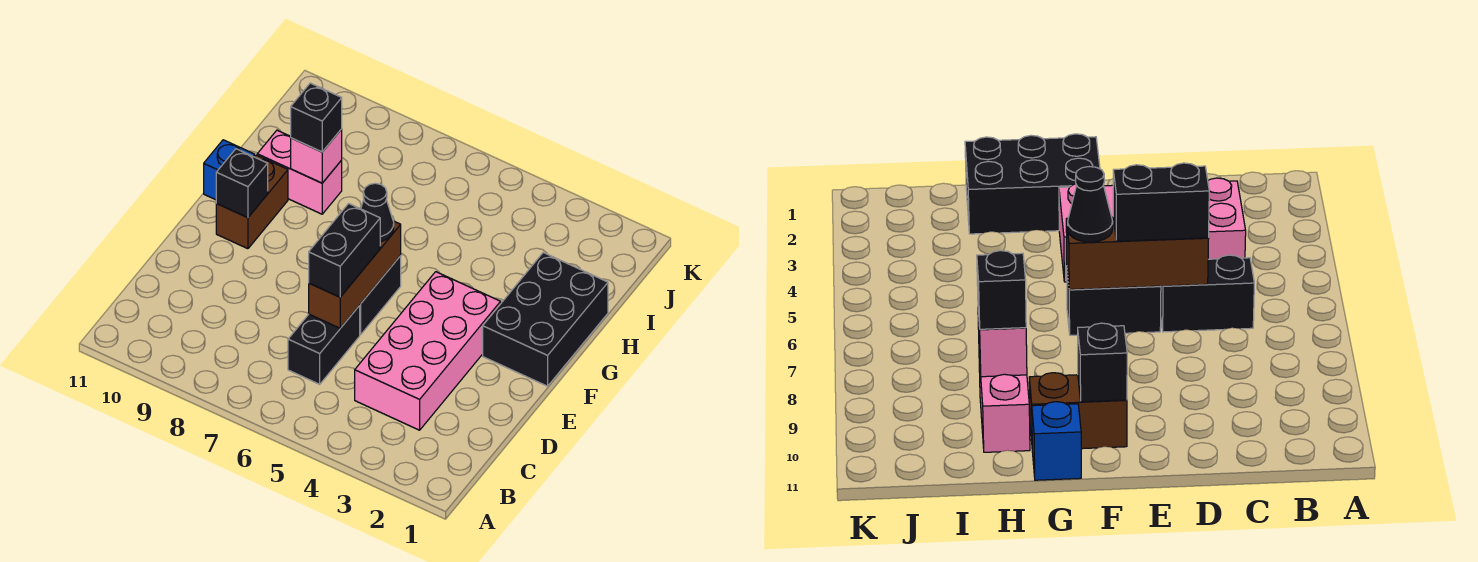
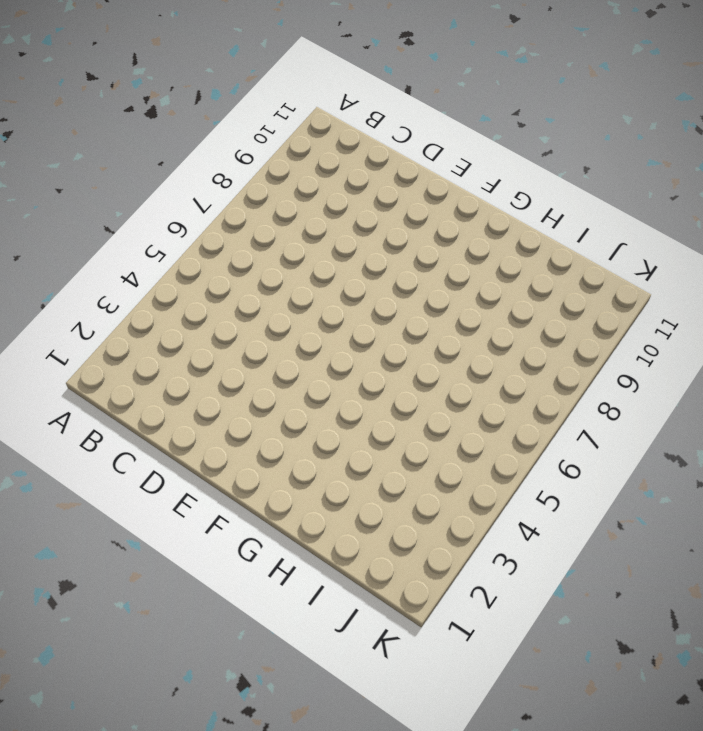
none -> pink 2x4 brick [355,272,501,430]
none -> black 1x2 brick [288,306,360,384]
none -> black 1x2 brick [359,256,401,335]

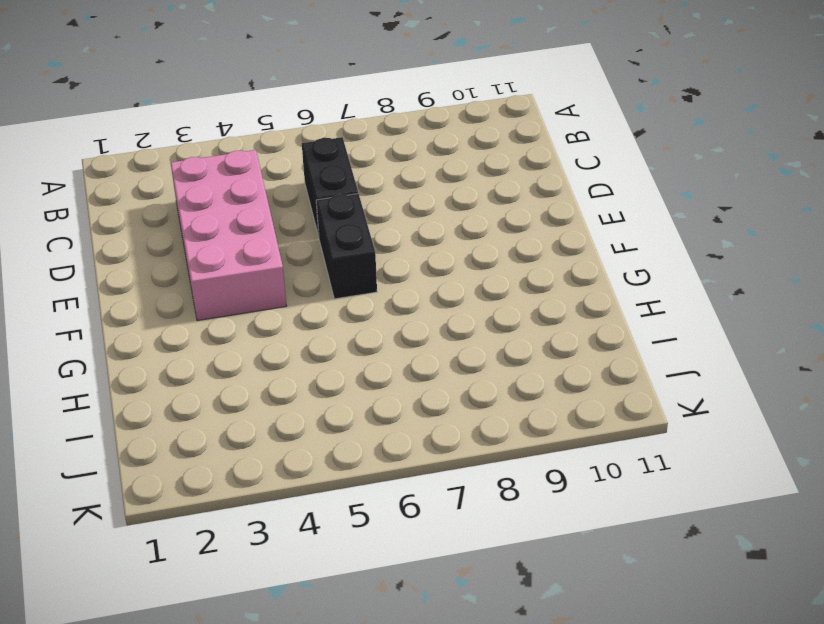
none -> black 2x3 brick [483,253,608,386]
none -> brown 1x2 brick [216,155,288,249]
none -> blue 1x1 brick [204,140,255,200]

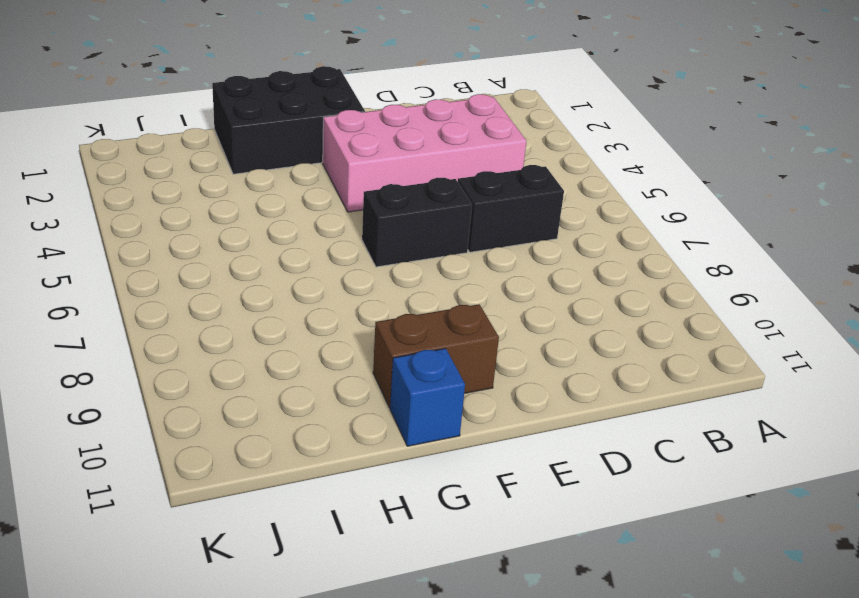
none -> pink 1x2 brick [257,130,342,214]
none -> brown 1x3 brick [309,221,401,328]
none -> black 1x1 brick [216,149,268,218]

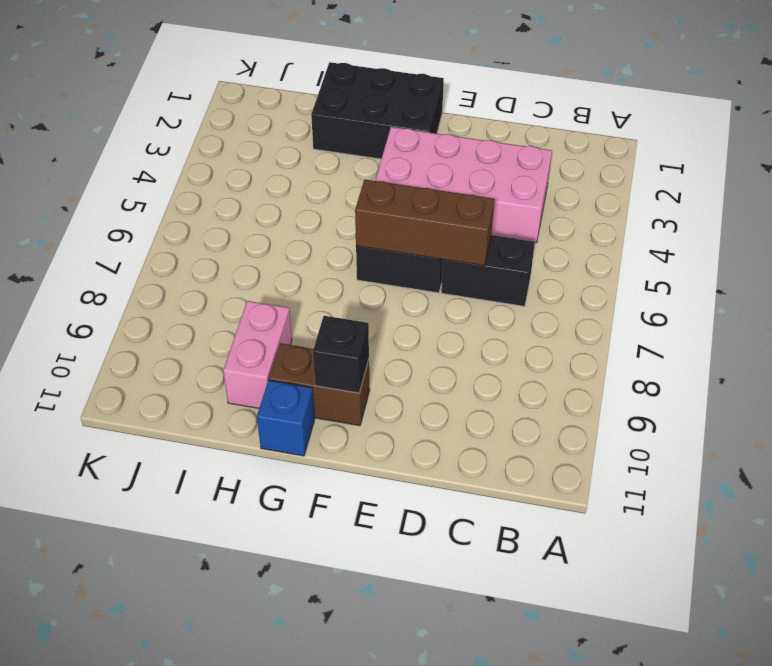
none -> pink 1x1 brick [291,129,342,183]
none -> black 1x2 brick [309,204,380,297]
none -> black 1x1 cone [361,183,394,242]

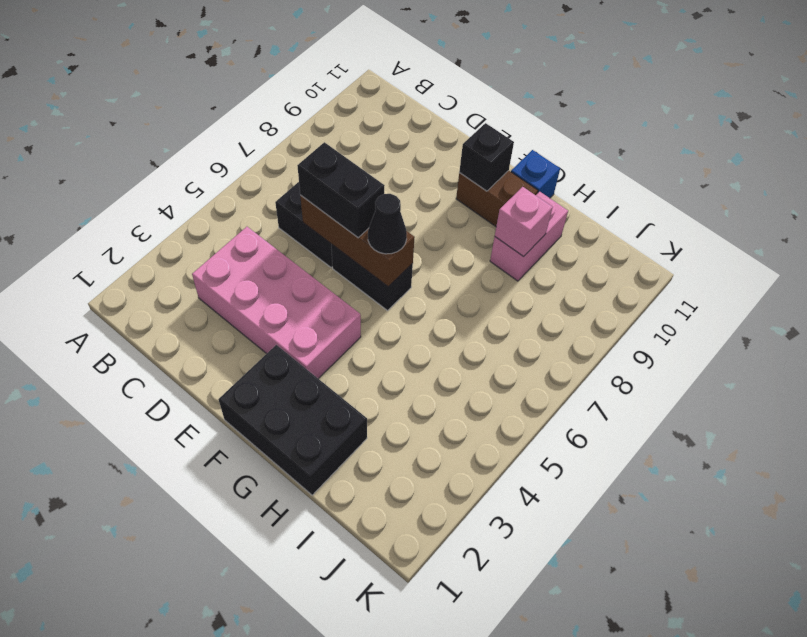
none -> black 1x1 brick [291,83,342,152]

